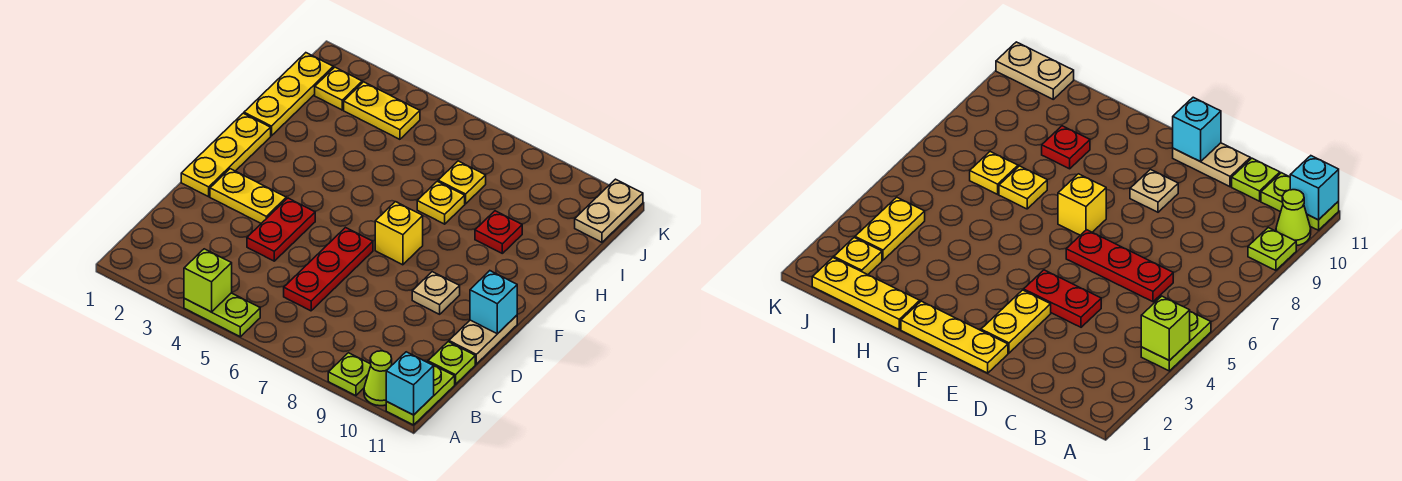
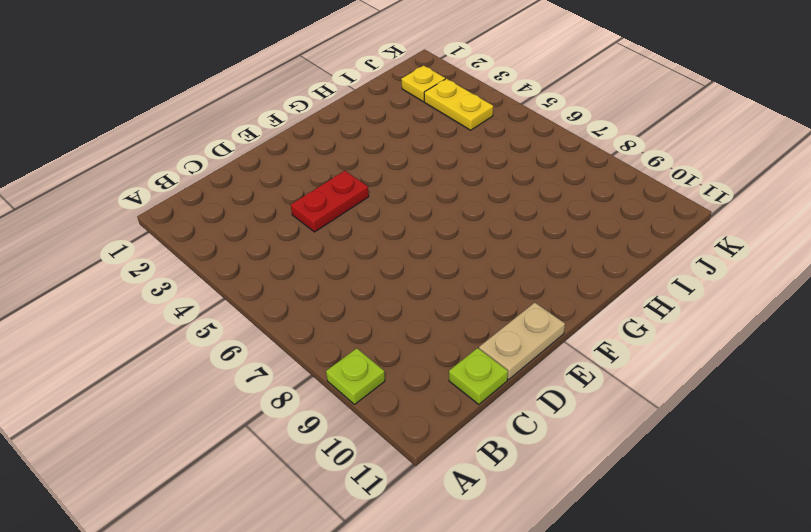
none -> lime 1x2 plate [184,293,260,337]
none -> lime 1x1 cone [364,351,392,406]
none -> lime 1x2 plate [386,362,455,425]

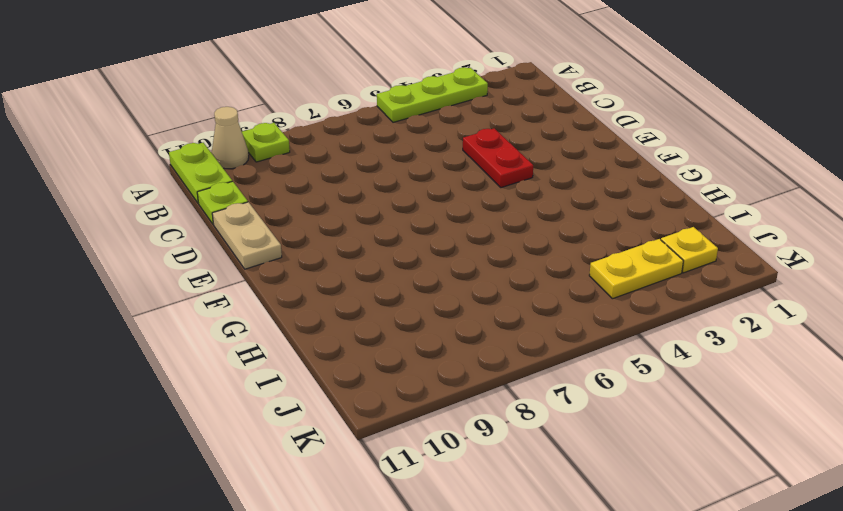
lime 1x3 plate [377,67,488,122] -> lime 1x2 plate [184,293,260,337]
tan 1x1 cone [212,107,249,169] -> lime 1x1 cone [364,351,392,406]
none -> red 1x3 plate [284,228,373,311]
none -> yellow 1x3 plate [181,113,271,197]
none -> yellow 1x2 plate [210,169,286,223]

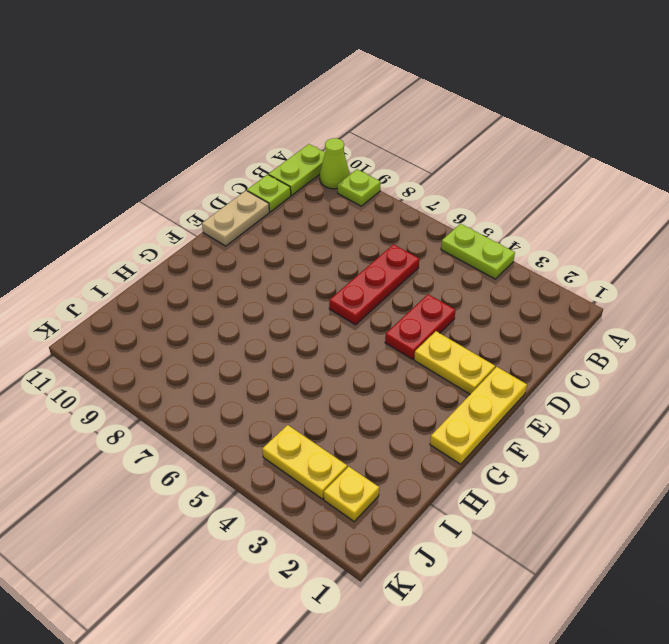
none -> tan 1x1 plate [412,272,460,314]
none -> yellow 1x1 brick [375,202,423,265]
none -> yellow 1x3 plate [244,53,333,136]

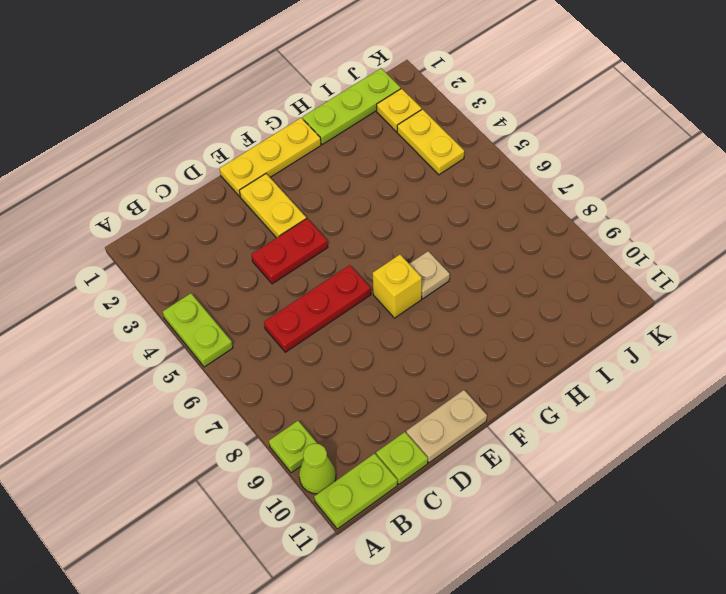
tan 1x1 plate [410,251,450,299] -> tan 1x1 plate moved to [412,272,460,314]
lime 1x3 plate [303,68,401,144] -> yellow 1x3 plate [244,53,333,136]
none -> yellow 1x1 plate [417,181,465,224]
none -> red 1x1 plate [475,211,522,253]
none -> yellow 1x1 plate [438,161,486,204]

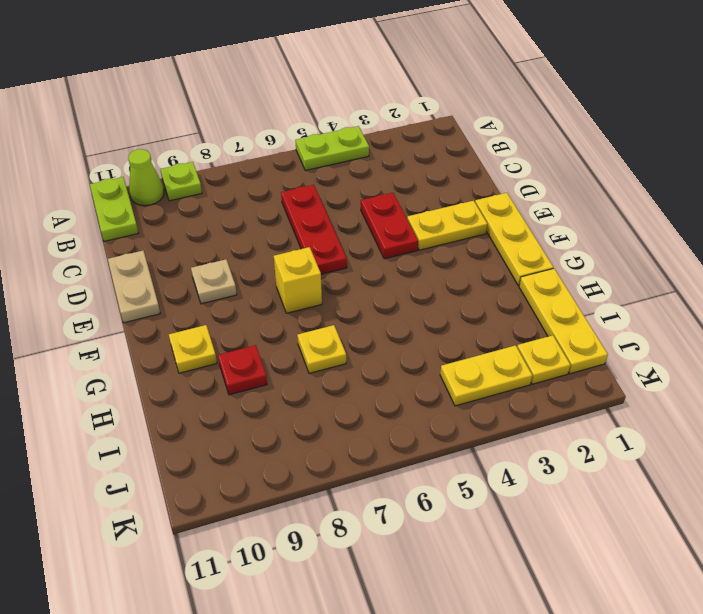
yellow 1x1 plate [169,325,217,373] -> yellow 1x1 plate moved to [438,161,486,204]
none -> lime 1x1 plate [428,342,475,384]
none -> tan 1x2 plate [575,179,643,242]
none -> lime 1x1 brick [184,249,232,312]

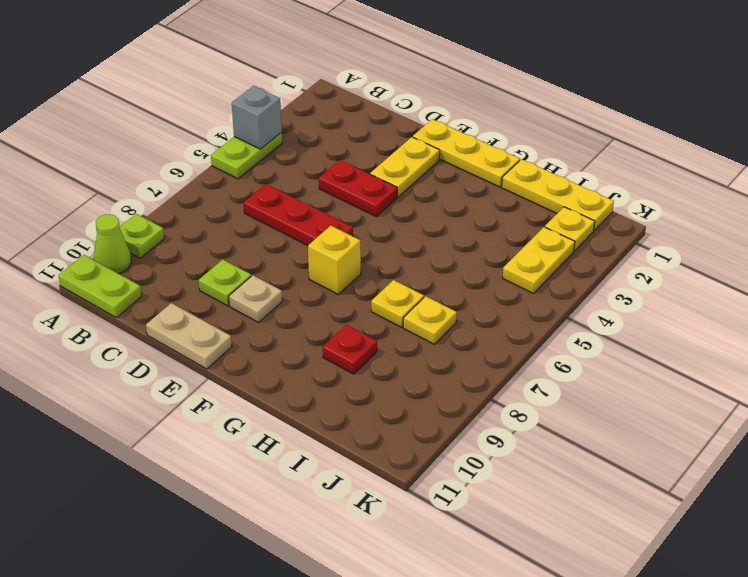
grey 1x1 brick [232,86,282,149] -> lime 1x1 brick [184,249,232,312]
lime 1x1 plate [199,260,251,306] -> lime 1x1 plate moved to [428,342,475,384]
none -> tan 1x2 plate [575,179,643,242]
none -> cyan 1x1 brick [386,352,434,415]
none -> cyan 1x1 brick [470,271,517,334]

